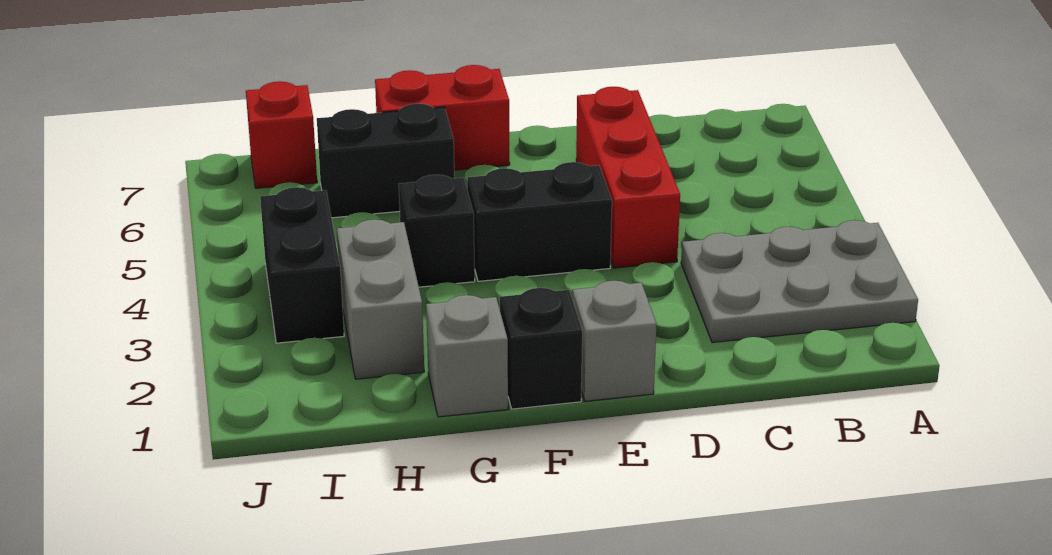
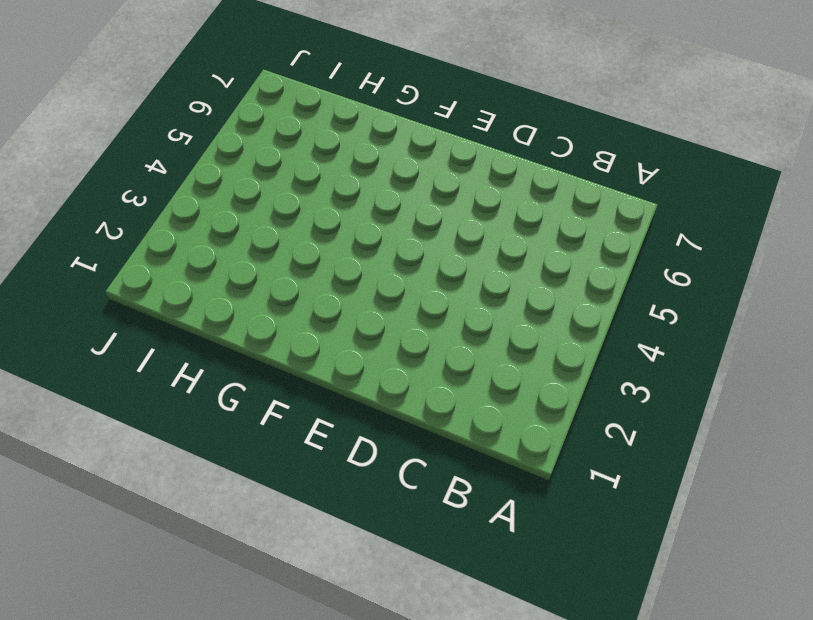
none -> grey 2x3 plate [681,220,918,343]
none -> red 1x3 brick [576,87,680,268]
none -> grey 1x1 brick [573,281,656,401]

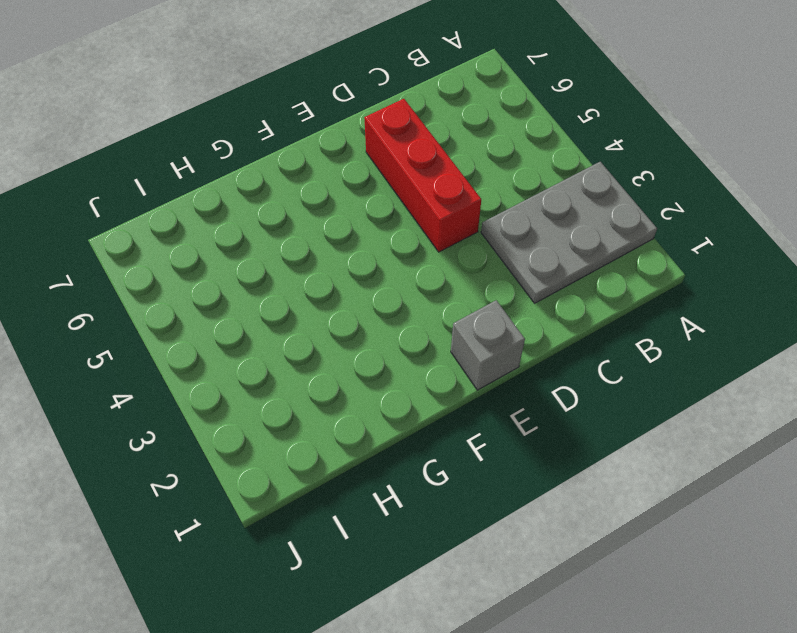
none -> black 1x2 brick [467,162,612,281]
none -> black 1x1 brick [500,288,582,409]
none -> red 1x2 brick [375,65,510,170]

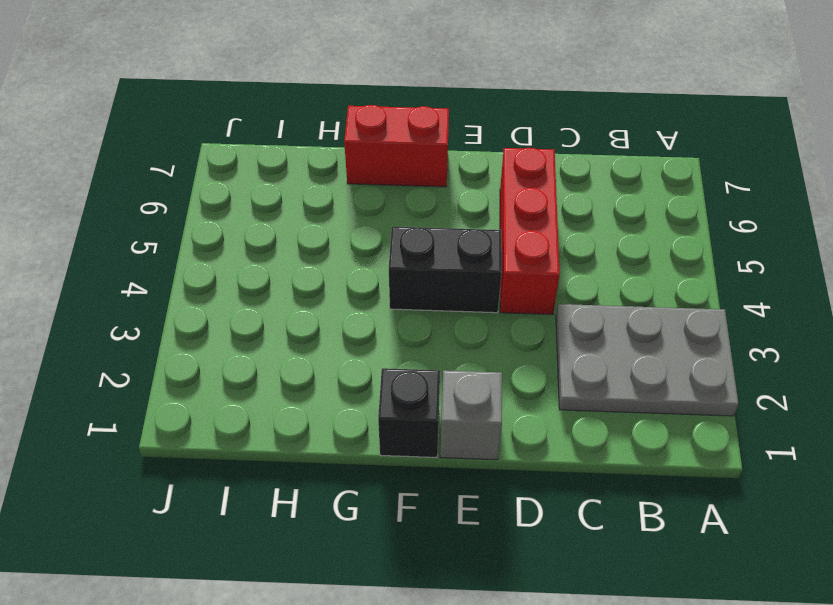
none -> grey 1x1 brick [426,295,508,417]
none -> black 1x1 brick [399,175,475,287]
none -> black 1x2 brick [317,104,454,218]

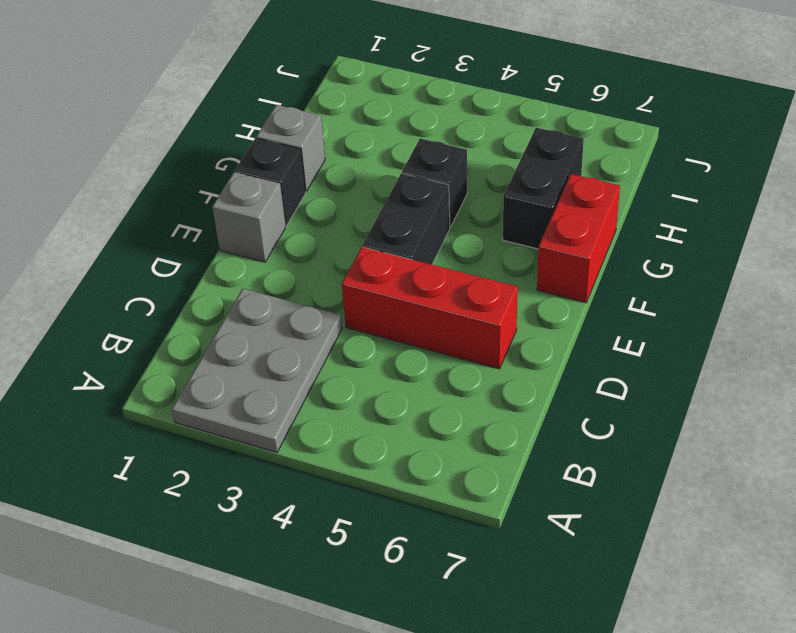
none -> grey 1x2 brick [337,219,424,379]
none -> black 1x2 brick [260,187,344,343]
none -> red 1x1 brick [246,81,317,188]

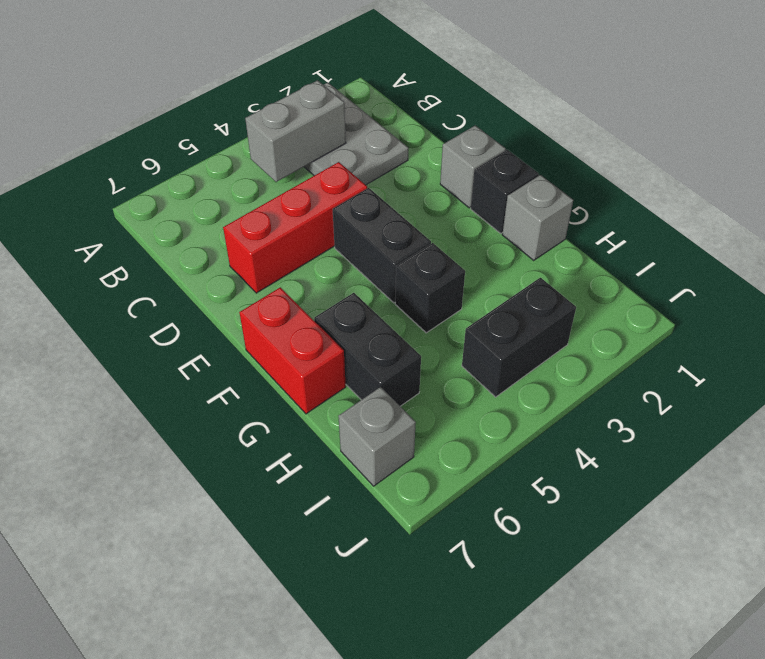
grey 1x2 brick [245,80,346,182] -> grey 1x2 brick moved to [337,219,424,379]
grey 1x1 brick [338,387,416,486] -> red 1x1 brick [246,81,317,188]

